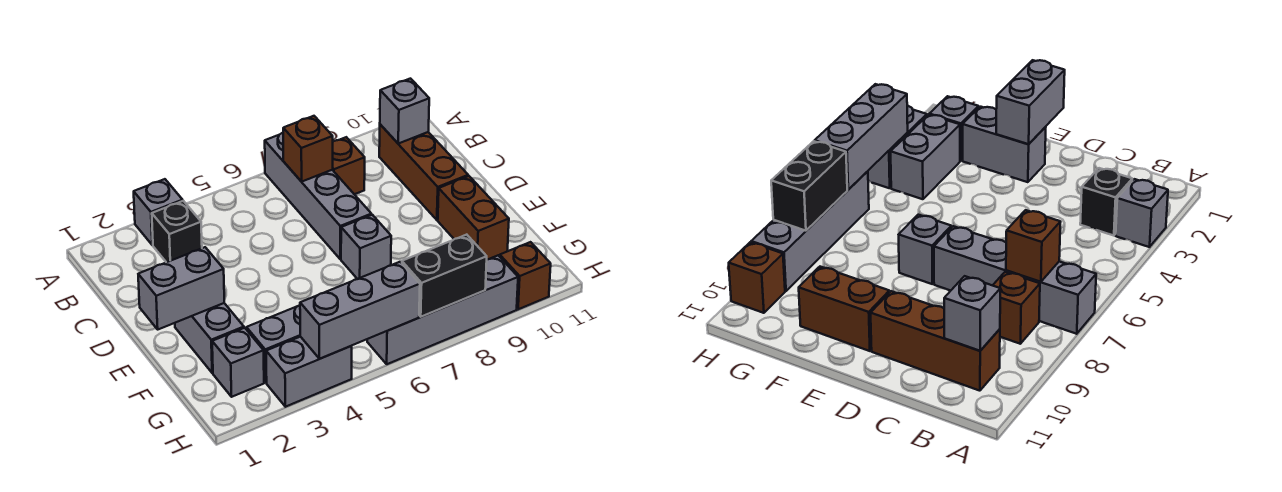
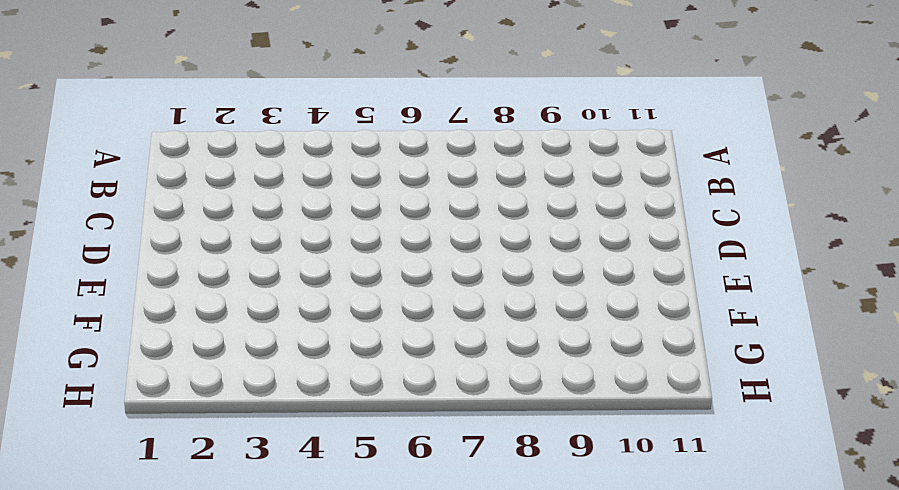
none -> grey 1x1 brick [134,179,183,245]
none -> grey 1x4 brick [265,133,371,259]
none -> black 1x1 brick [152,201,202,262]

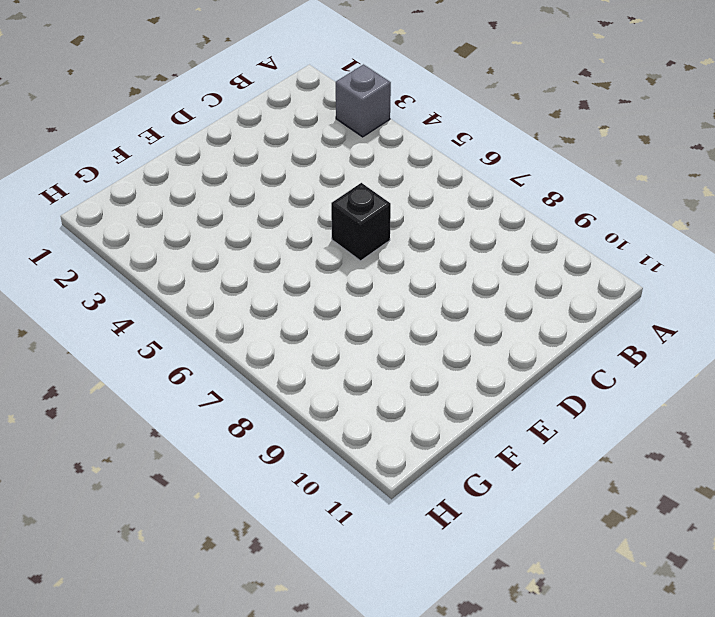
black 1x1 brick [331,183,391,261] -> black 1x1 brick moved to [152,201,202,262]
none -> grey 1x4 brick [265,133,371,259]
none -> brown 1x1 brick [333,137,365,194]
none -> brown 1x3 brick [379,124,468,220]

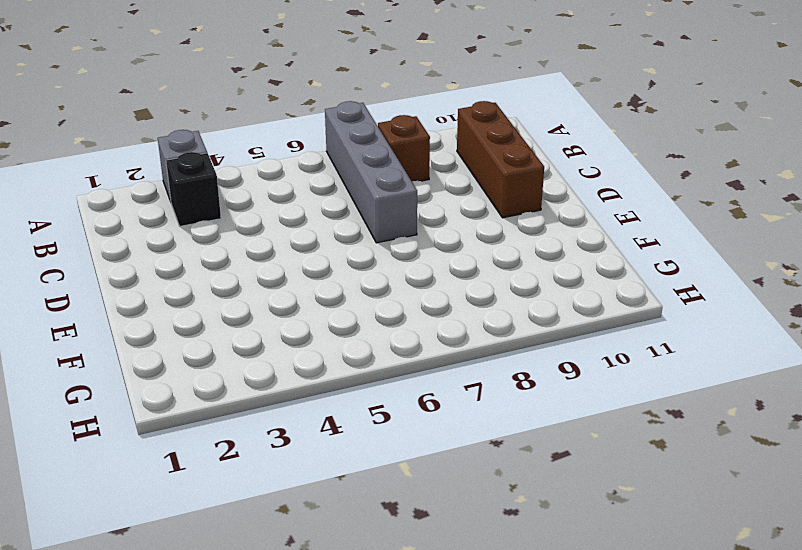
none -> grey 1x2 brick [175,303,244,373]
none -> grey 1x1 brick [341,215,391,279]
none -> brown 1x2 brick [438,176,509,259]

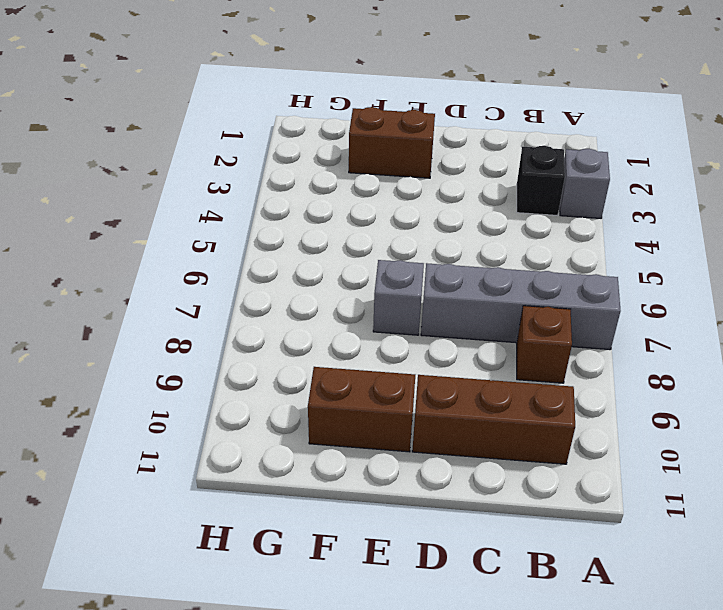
brown 1x2 brick [349,107,435,178] -> grey 1x2 brick [175,303,244,373]
none -> grey 1x1 brick [212,328,264,397]
none -> grey 1x2 brick [246,305,300,383]
none -> grey 1x2 brick [266,337,352,407]

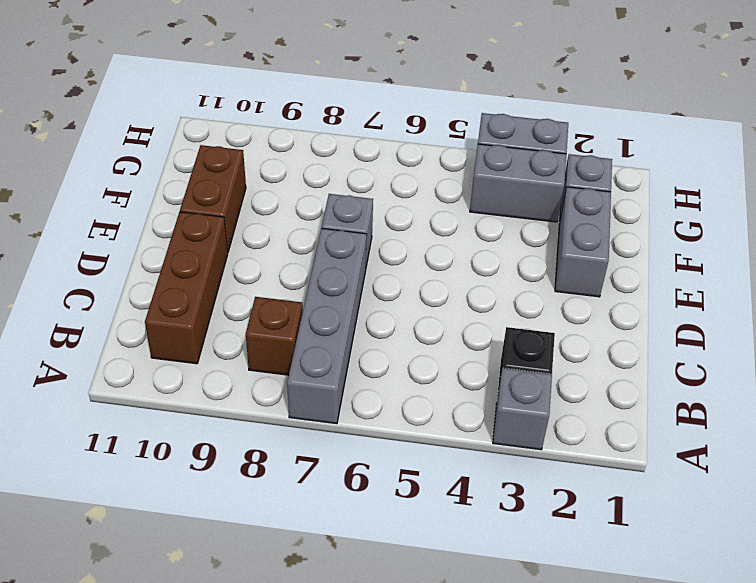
none -> grey 1x4 brick [367,255,518,364]
none -> brown 1x1 brick [500,242,551,309]
none -> brown 1x1 brick [283,116,333,182]

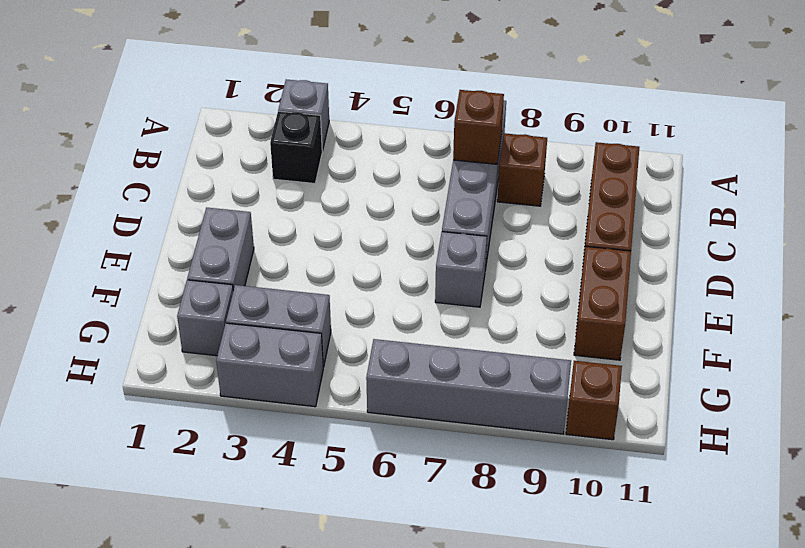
none -> grey 1x1 brick [380,79,429,144]
none -> grey 1x2 brick [138,247,224,329]
none -> grey 1x3 brick [300,262,420,359]

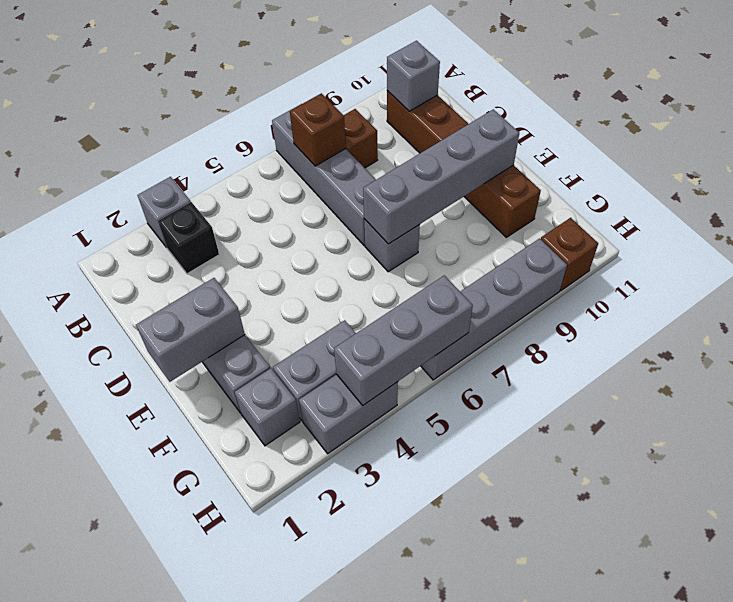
grey 1x4 brick [363,109,519,244] -> none
none -> black 1x2 brick [402,235,487,317]

